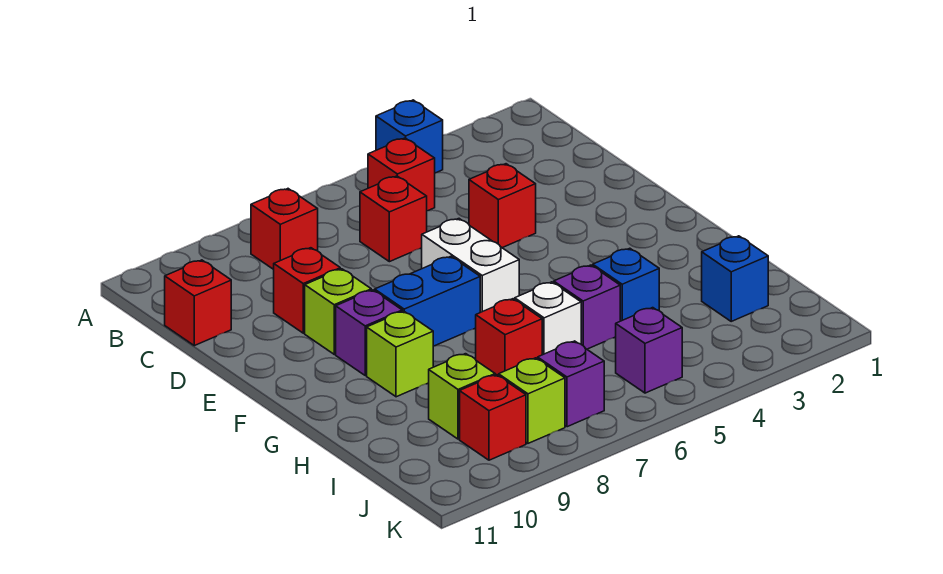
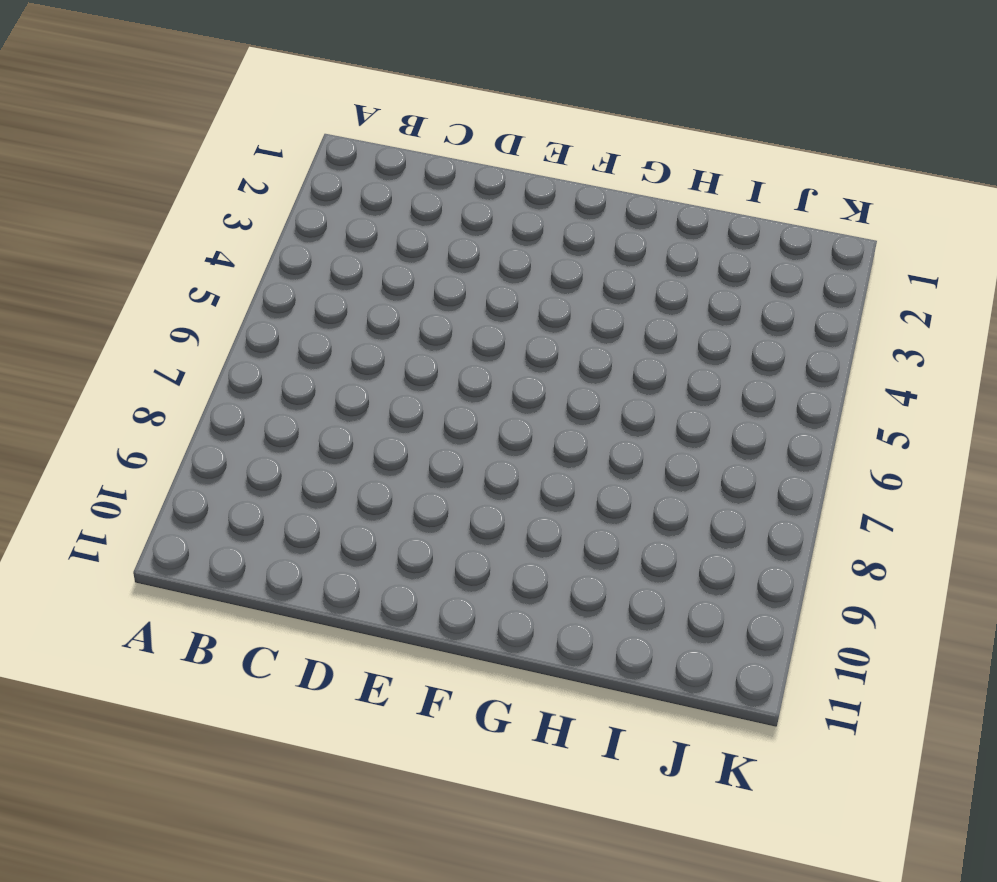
none -> blue 1x1 brick [376,100,443,173]
none -> red 1x1 brick [368,138,435,211]
none -> red 1x1 brick [251,189,318,269]

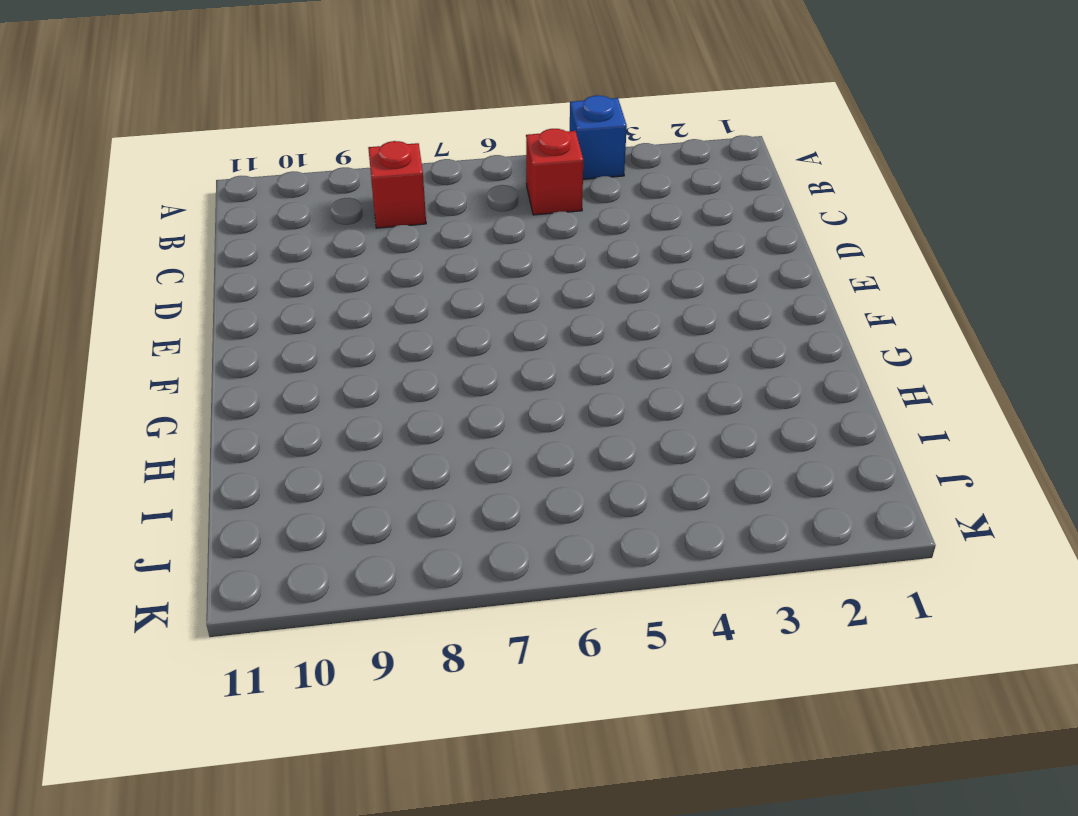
none -> red 1x1 brick [360,176,427,262]
none -> red 1x1 brick [165,260,231,346]
none -> red 1x1 brick [469,164,536,248]

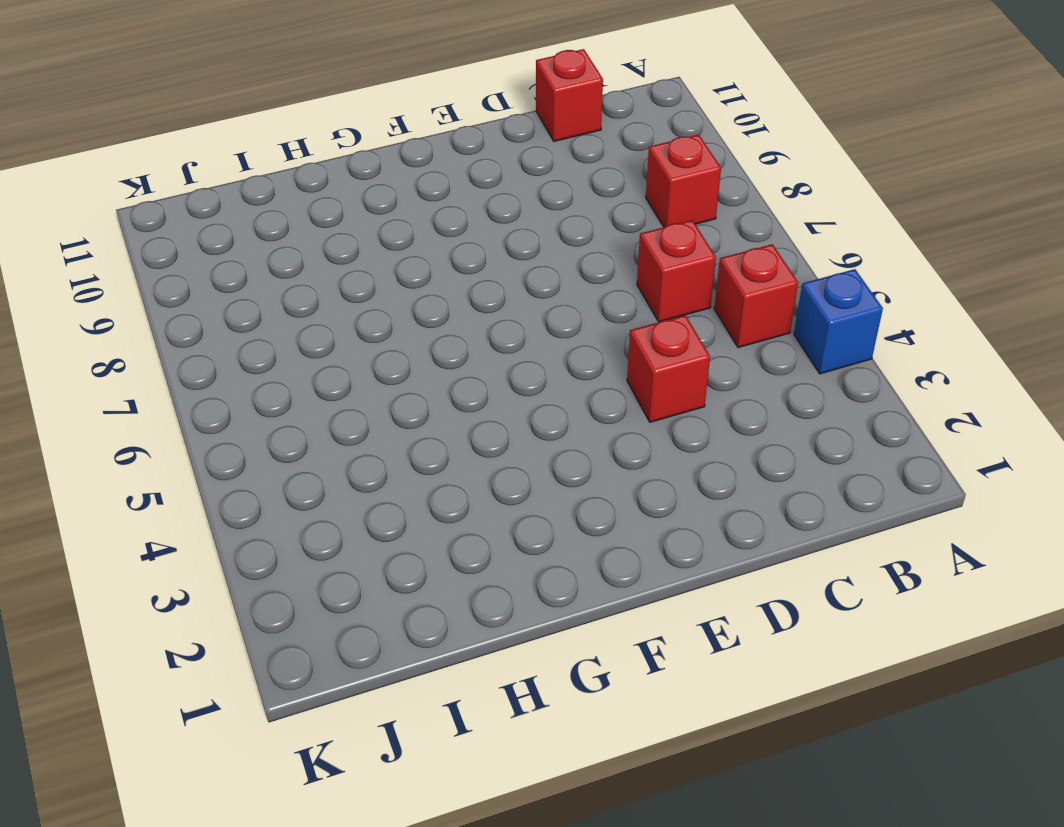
none -> red 1x1 brick [274,248,340,333]
none -> white 1x2 brick [422,219,519,312]
none -> lime 1x1 brick [305,269,371,354]

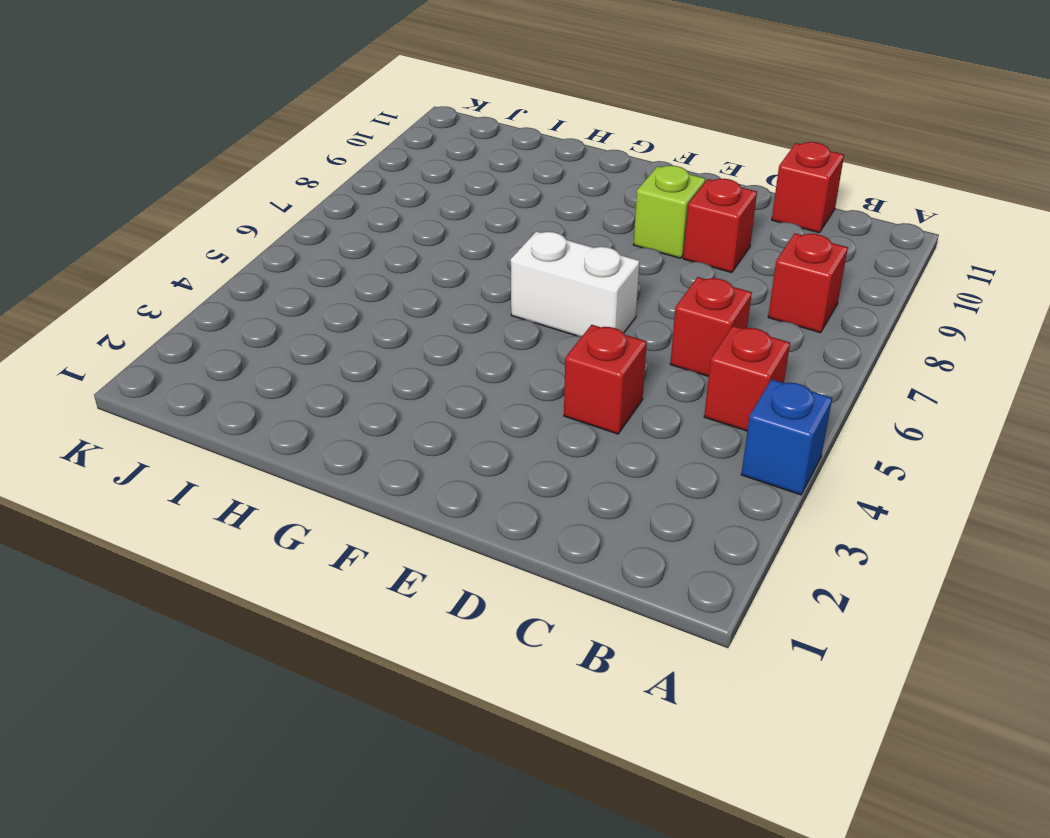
none -> blue 1x2 brick [375,256,480,346]
none -> purple 1x1 brick [336,290,402,375]
none -> lime 1x1 brick [367,311,433,397]

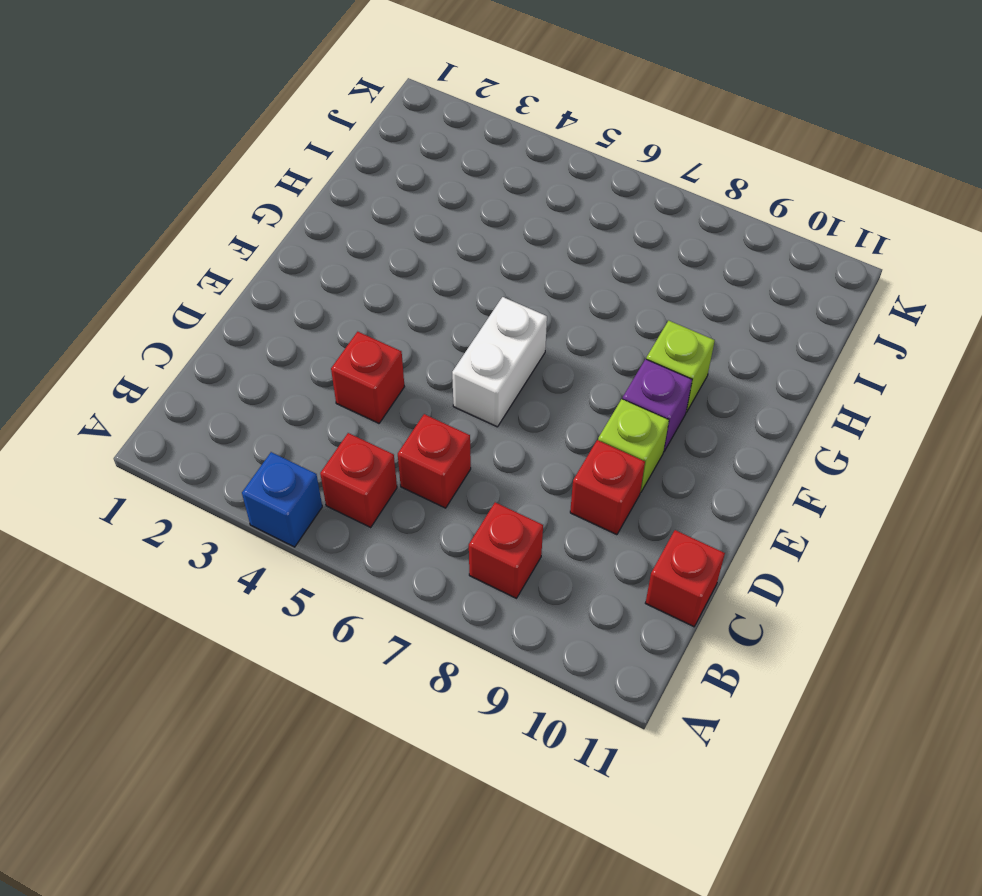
none -> blue 1x2 brick [375,256,480,346]
none -> blue 1x1 brick [593,248,659,321]
none -> purple 1x1 brick [554,265,620,349]

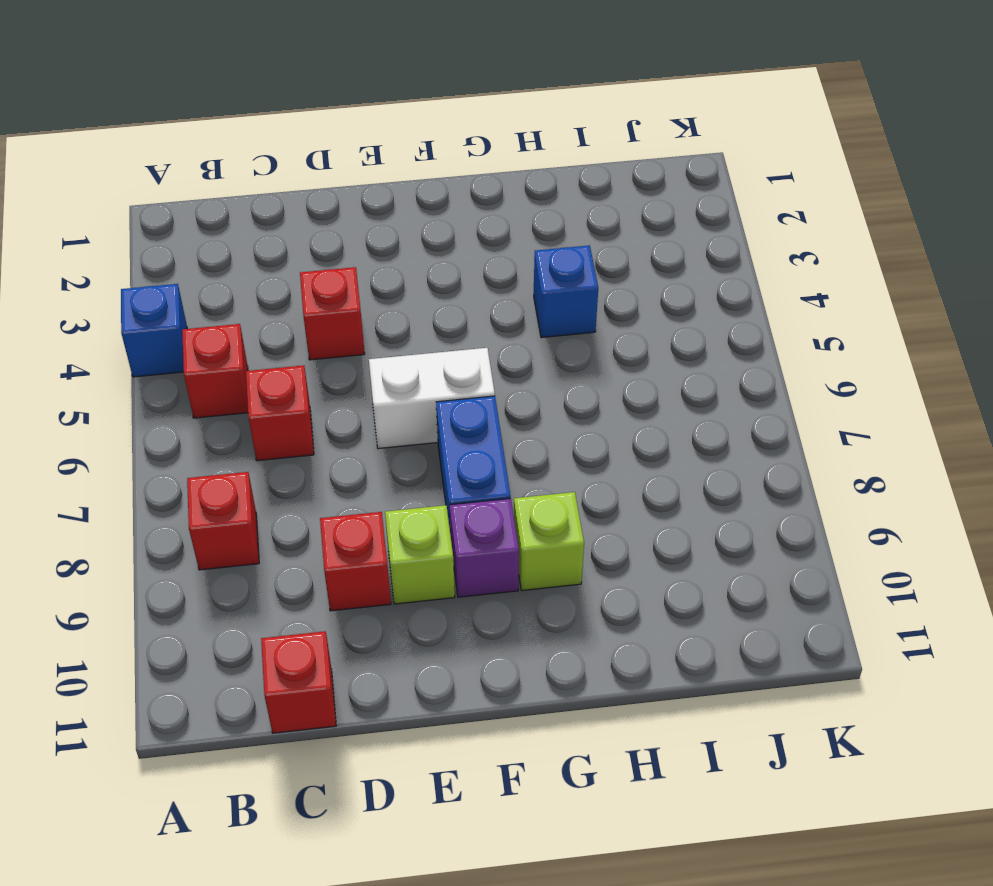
none -> purple 1x1 brick [554,265,620,349]
none -> white 1x1 brick [515,282,581,355]
none -> red 1x1 brick [476,299,542,376]

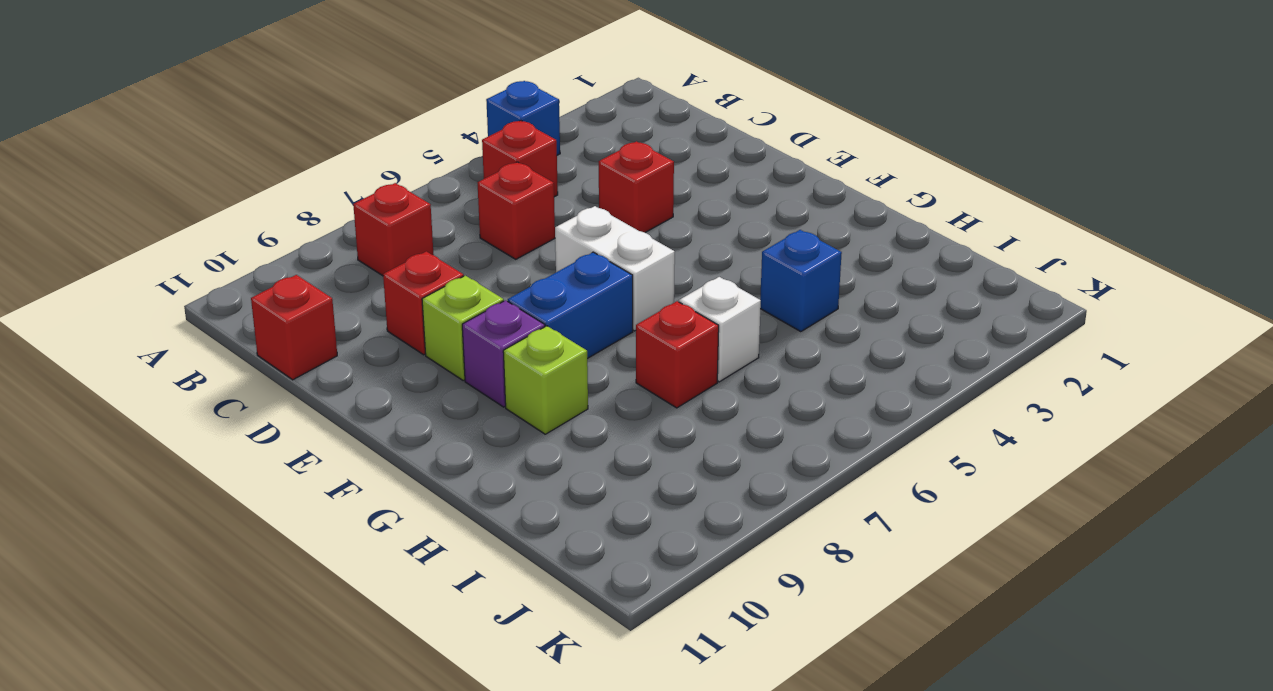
none -> purple 1x1 brick [554,265,620,349]
none -> blue 1x1 brick [702,236,768,321]
none -> lime 1x1 brick [429,354,495,439]

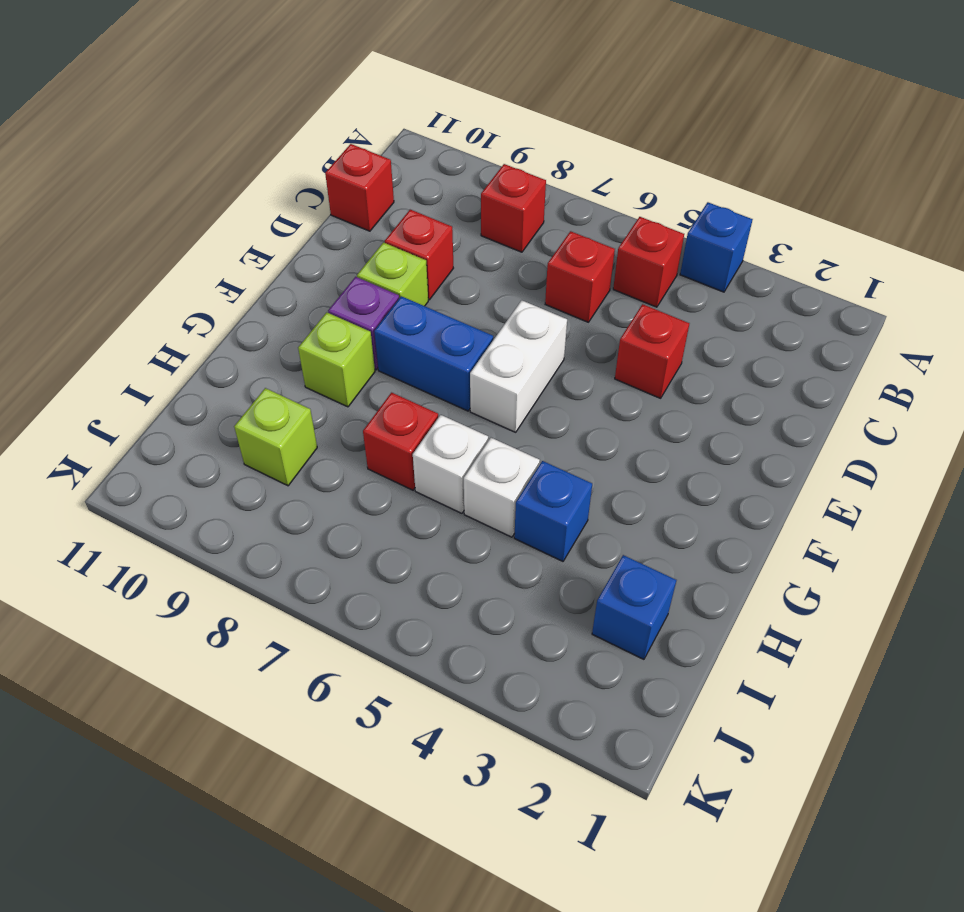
white 1x1 brick [464,438,540,537] -> purple 1x1 brick [554,265,620,349]
none -> purple 1x1 brick [616,308,682,393]
none -> purple 1x1 brick [538,341,604,427]
none -> lime 1x1 brick [499,358,565,443]

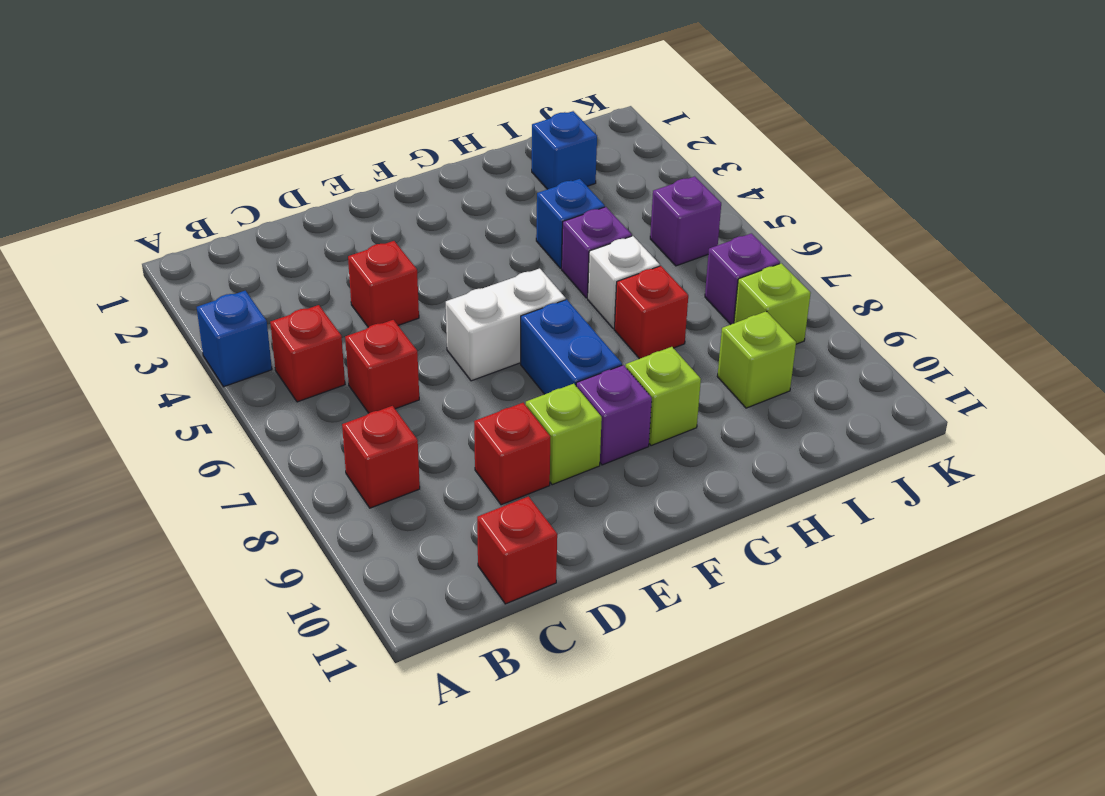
none -> red 1x1 brick [460,375,526,460]

